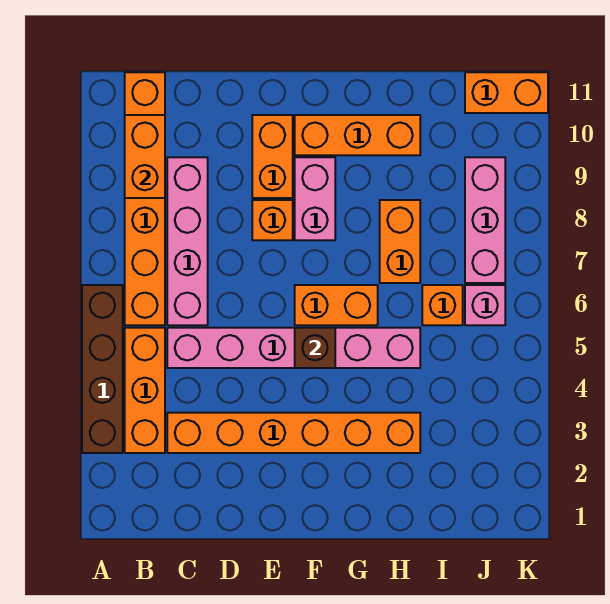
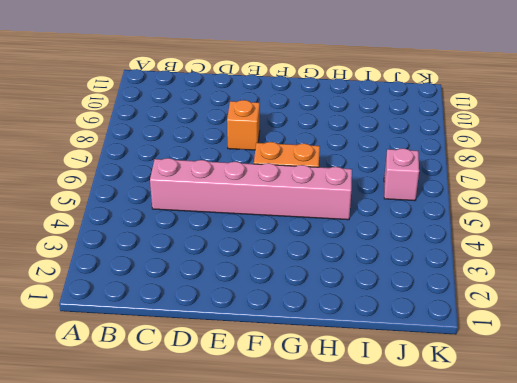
none -> brown 1x4 brick [82,285,123,453]
none -> orange 1x3 brick [125,328,165,453]
none -> orange 1x6 brick [125,72,165,325]

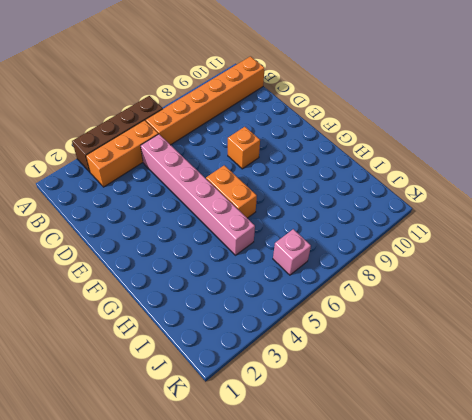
none -> orange 1x6 brick [167,413,420,453]
none -> pink 1x4 brick [167,157,208,325]
none -> orange 1x2 brick [252,115,293,198]

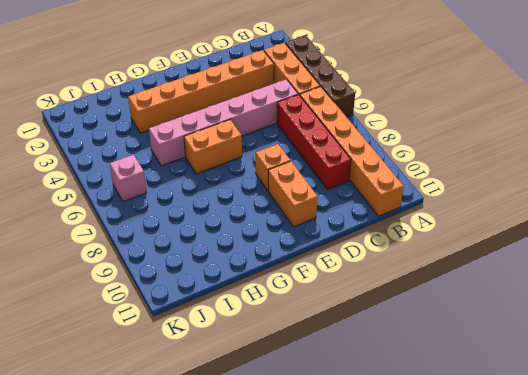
red 1x4 brick [277,94,351,190] -> pink 1x4 brick [167,157,208,325]
none -> pink 1x2 brick [295,157,335,240]
none -> orange 1x3 brick [295,115,420,155]
none -> orange 1x2 brick [380,200,420,283]

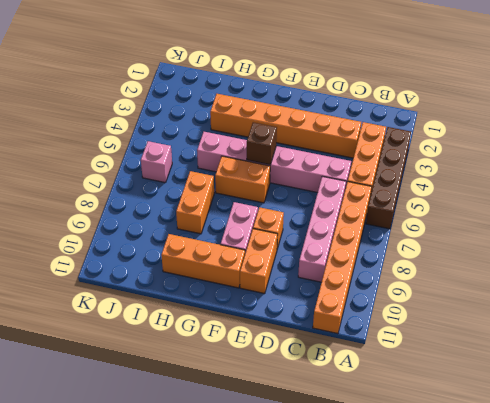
none -> orange 1x1 brick [422,285,463,325]
none -> pink 1x3 brick [465,157,505,283]
none -> orange 1x2 brick [465,72,548,113]

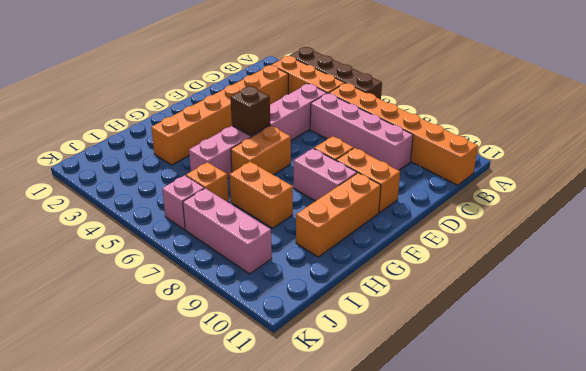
none -> orange 1x2 brick [465,72,548,113]
none -> orange 1x2 brick [125,115,165,198]

